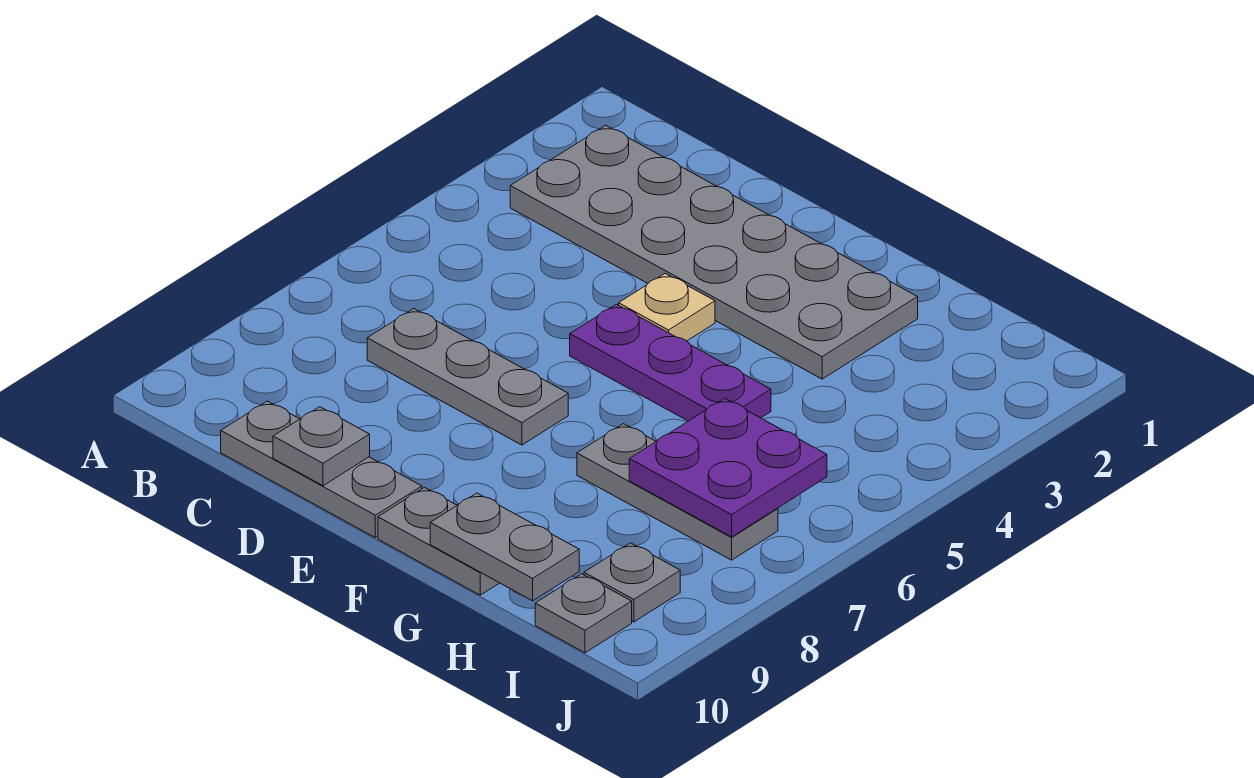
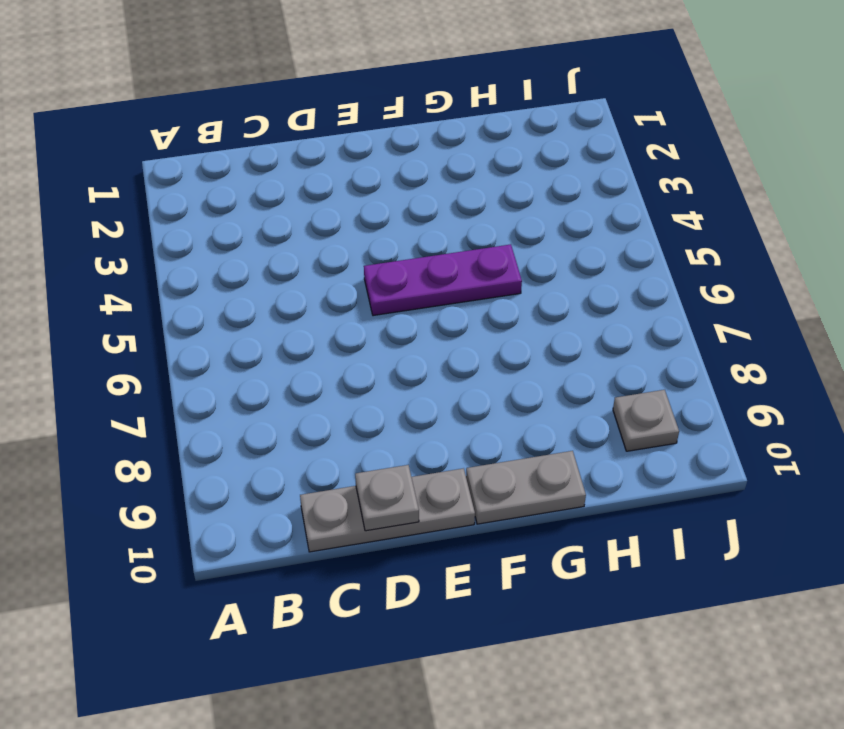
none -> grey 2x6 plate [510,125,918,379]
none -> grey 1x3 plate [367,309,568,445]
none -> tan 1x1 plate [619,274,715,341]

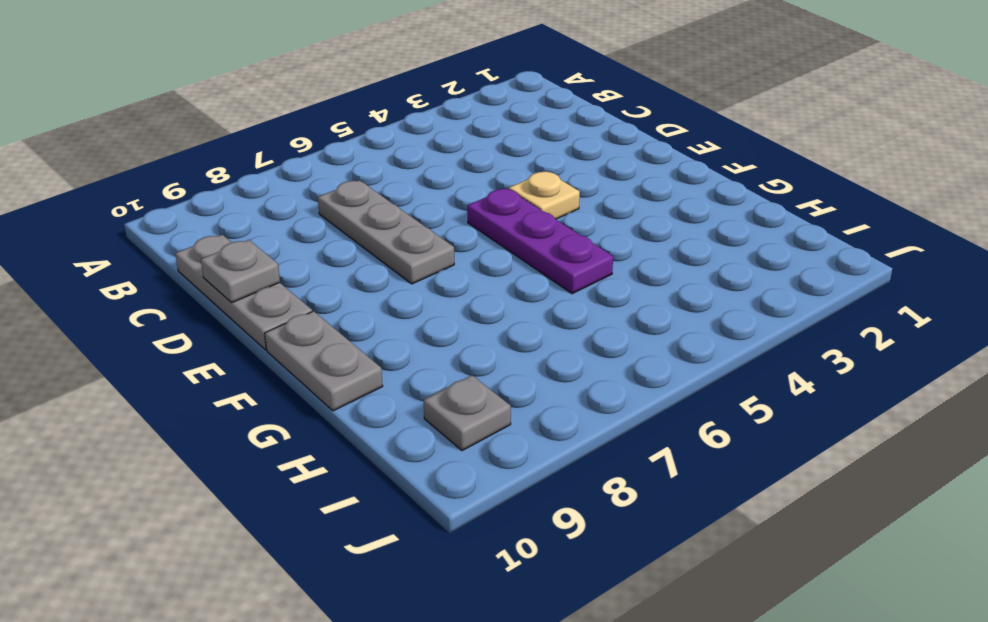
none -> grey 2x6 plate [510,125,918,379]
none -> grey 1x3 plate [577,424,778,560]
none -> grey 1x1 plate [535,574,632,653]

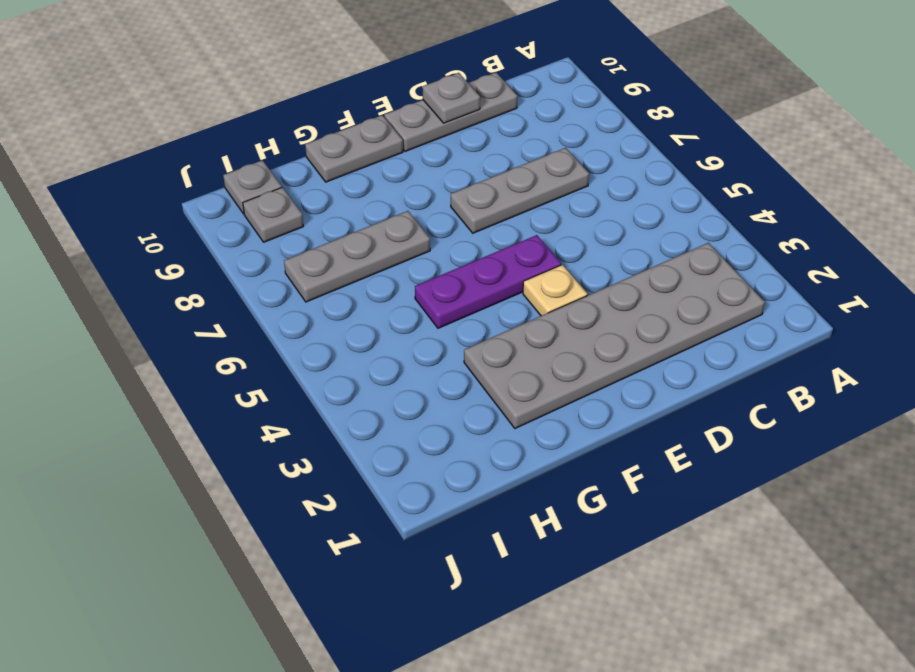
none -> grey 1x2 plate [430,493,579,601]
none -> purple 2x2 plate [629,398,827,537]

